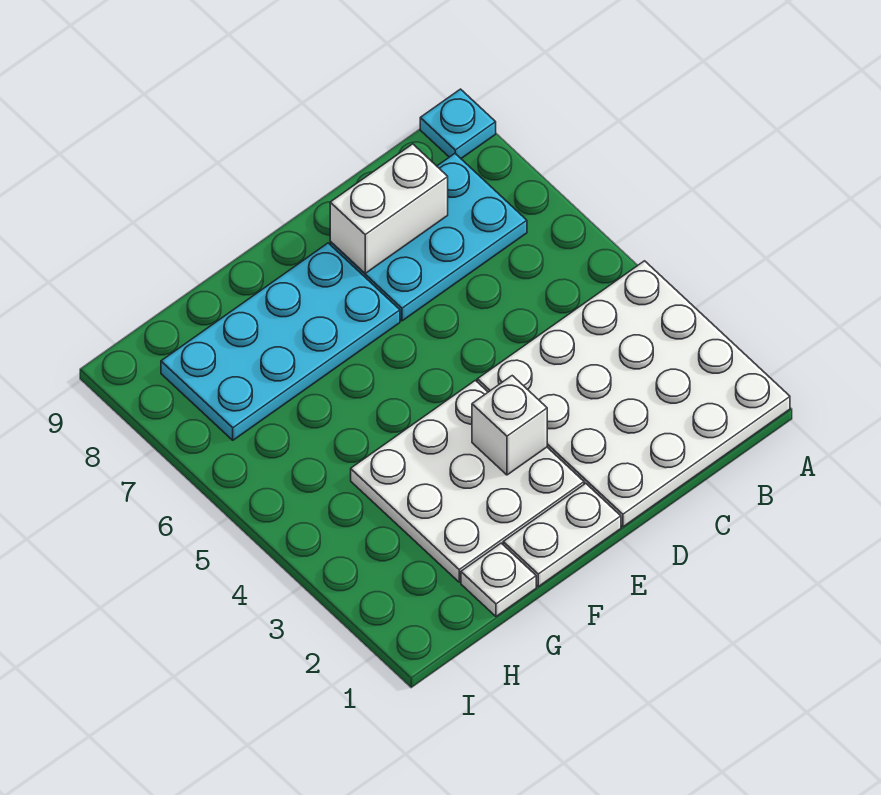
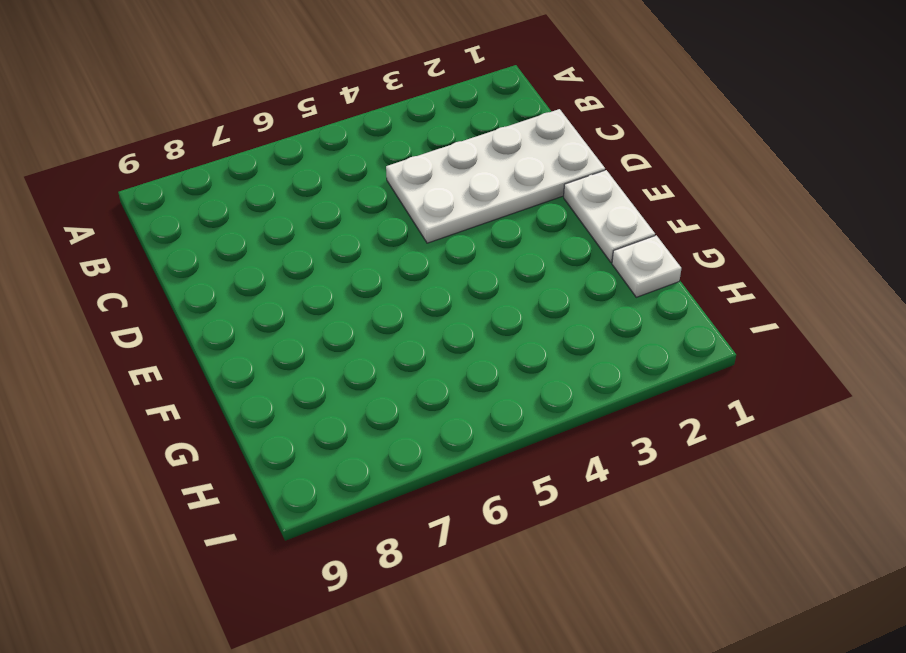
white 2x4 plate [386,109,605,243] -> white 4x4 plate [477,261,790,527]
none -> cyan 1x1 plate [420,89,496,158]
none -> cyan 2x3 plate [330,154,527,321]

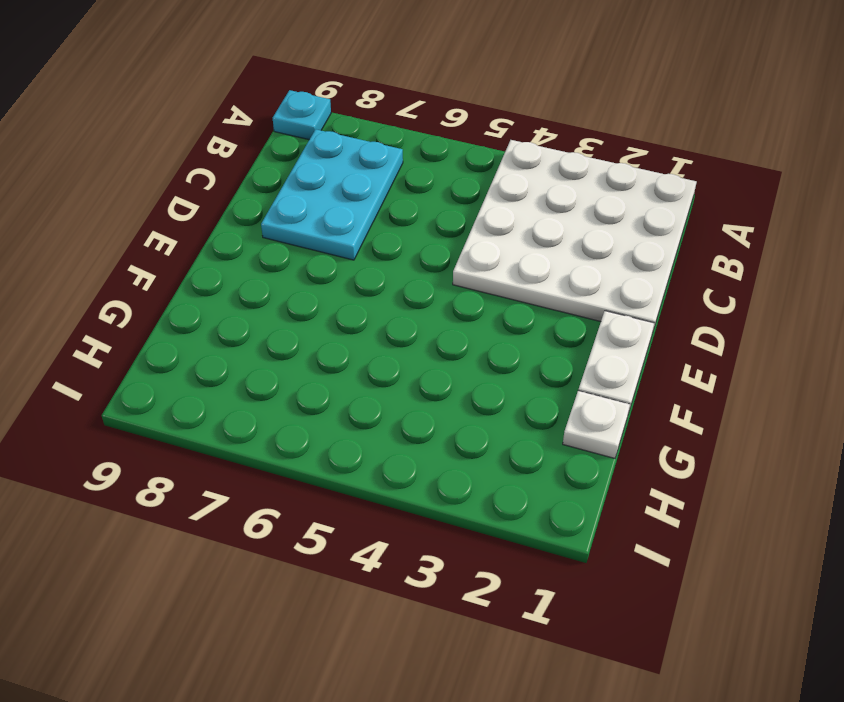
none -> white 3x3 plate [351,380,584,582]
none -> cyan 2x4 plate [161,243,400,440]

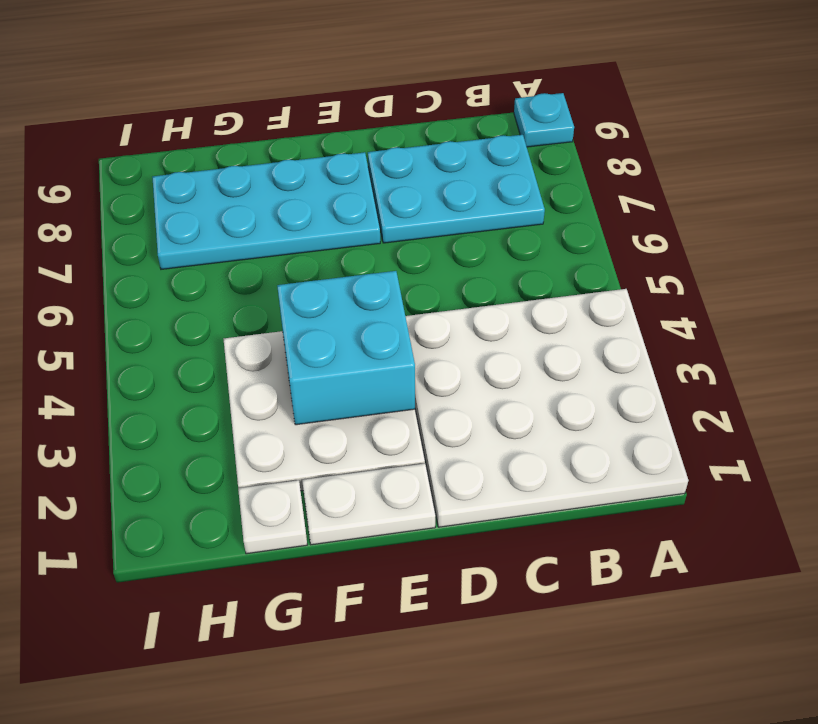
cyan 2x2 brick [277,271,415,425] -> white 1x1 brick [472,376,547,475]
none -> white 1x2 brick [330,144,448,273]

